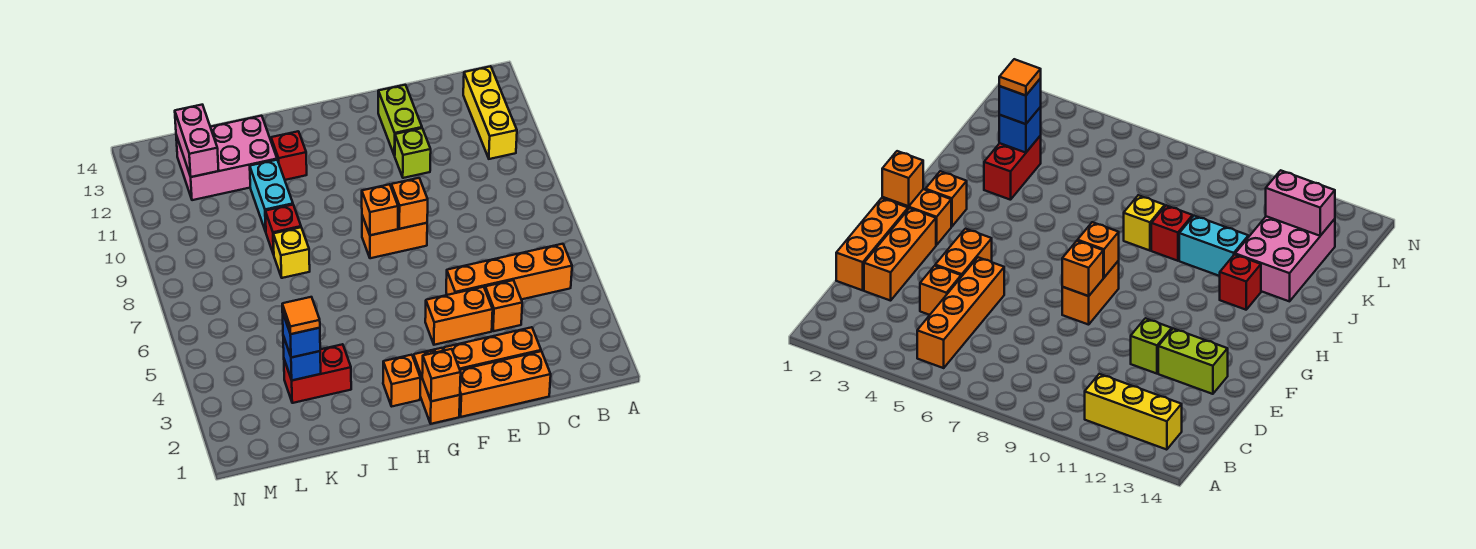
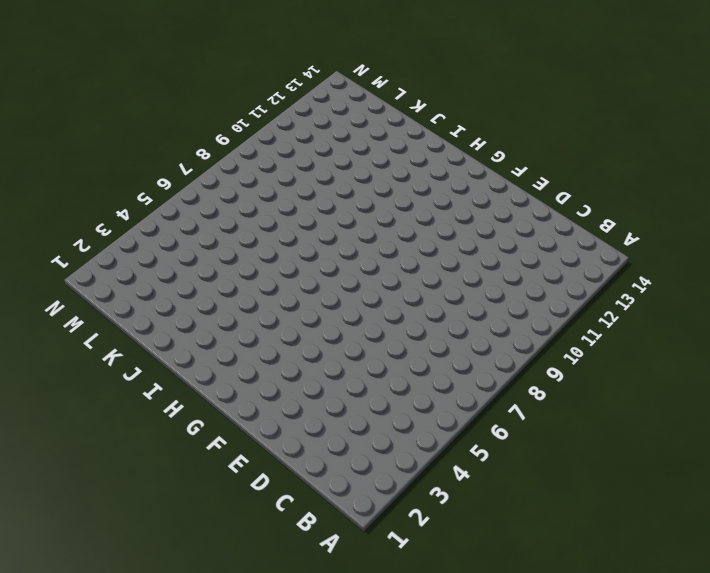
none -> orange 1x4 brick [446,244,572,300]
none -> yellow 1x3 brick [463,66,517,159]
none -> orange 1x3 brick [459,351,551,417]

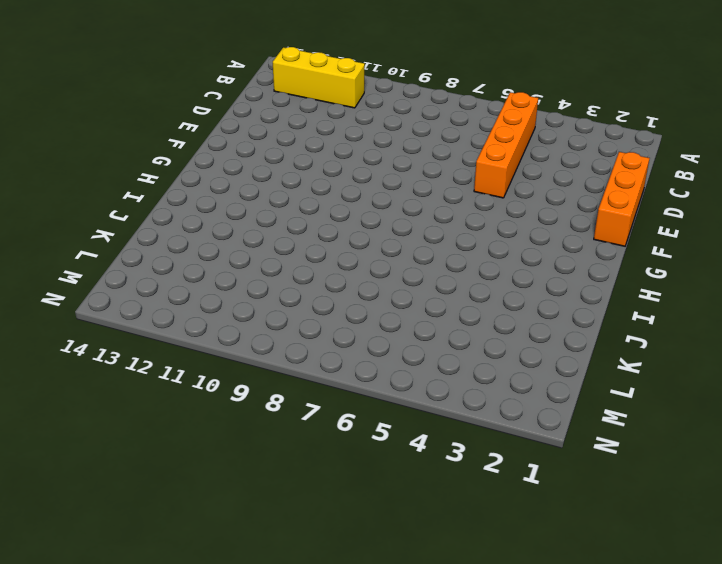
none -> orange 1x3 brick [444,327,541,370]
none -> orange 1x1 brick [485,280,522,331]
none -> orange 1x2 brick [425,287,493,345]

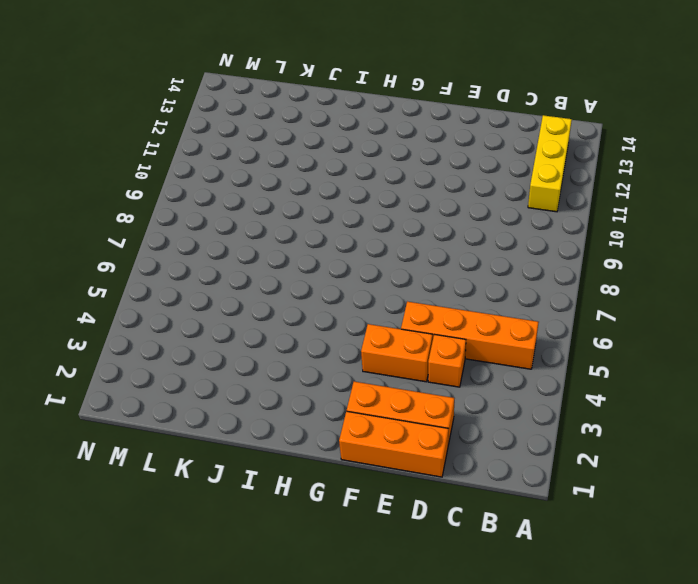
none -> lime 1x1 brick [395,128,431,178]
none -> lime 1x2 brick [378,85,422,156]
none -> orange 1x2 brick [362,216,427,258]

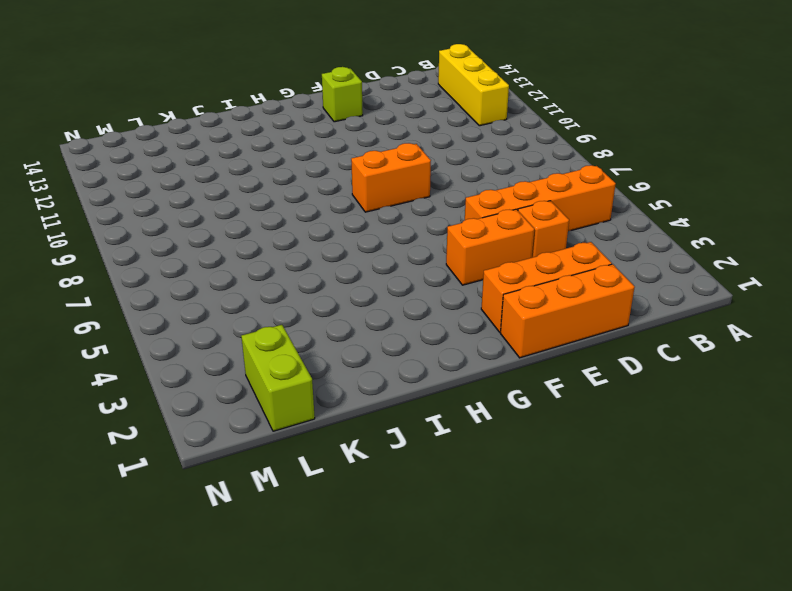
lime 1x1 brick [322,67,363,122] -> lime 1x1 brick moved to [395,128,431,178]
lime 1x2 brick [241,325,315,431] -> lime 1x2 brick moved to [378,85,422,156]
none -> orange 1x2 brick [413,348,460,424]
none -> orange 1x1 brick [383,355,421,406]
none -> red 1x1 brick [271,131,307,180]

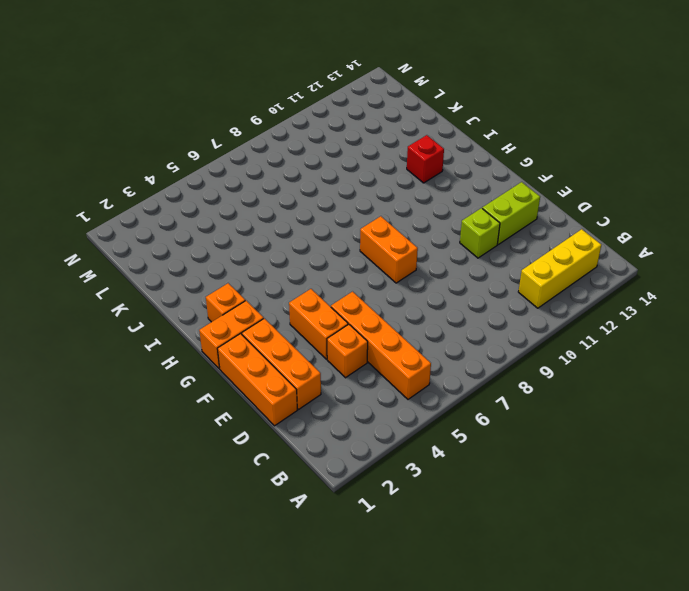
none -> red 1x2 brick [284,344,351,403]
none -> yellow 1x1 brick [273,227,310,278]
none -> red 1x1 brick [265,205,301,255]

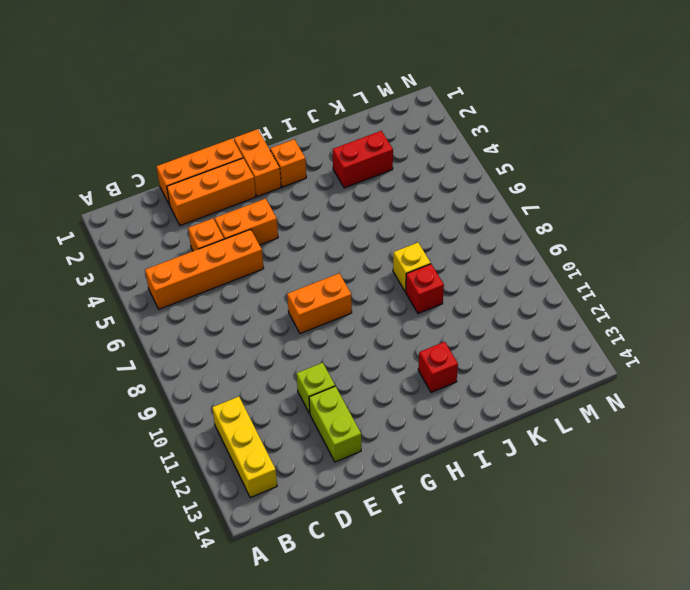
none -> cyan 1x2 brick [250,160,293,232]
none -> pink 2x3 brick [176,116,277,200]
none -> orange 1x1 brick [391,178,428,229]

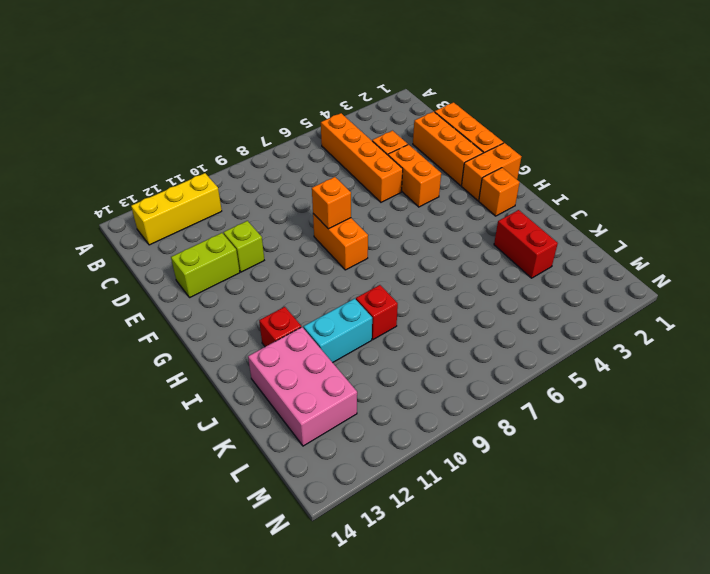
none -> yellow 1x1 brick [273,227,310,278]
none -> orange 1x1 brick [422,349,461,401]
none -> orange 1x1 brick [362,184,398,235]

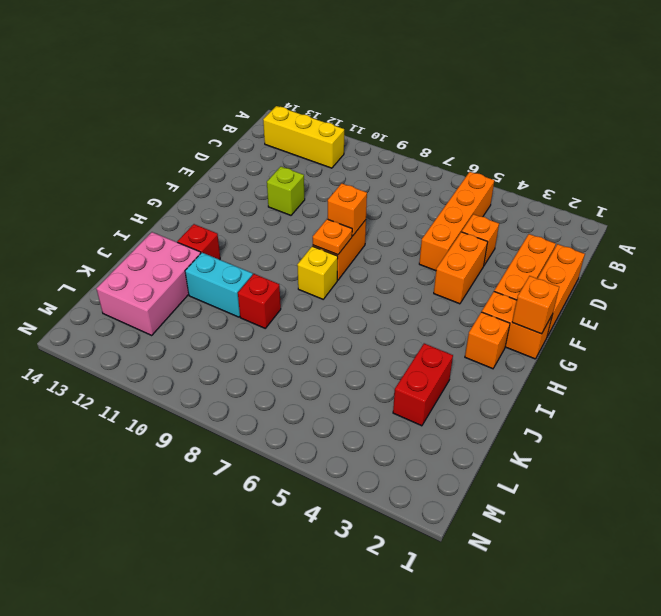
orange 1x1 plate [313,219,352,255] -> orange 1x1 brick [362,184,398,235]
yellow 1x1 brick [297,246,338,299] -> yellow 1x1 brick moved to [273,227,310,278]
none -> lime 1x2 brick [378,85,422,156]
none -> blue 1x1 brick [283,336,321,380]
none -> pink 1x2 brick [175,105,219,177]

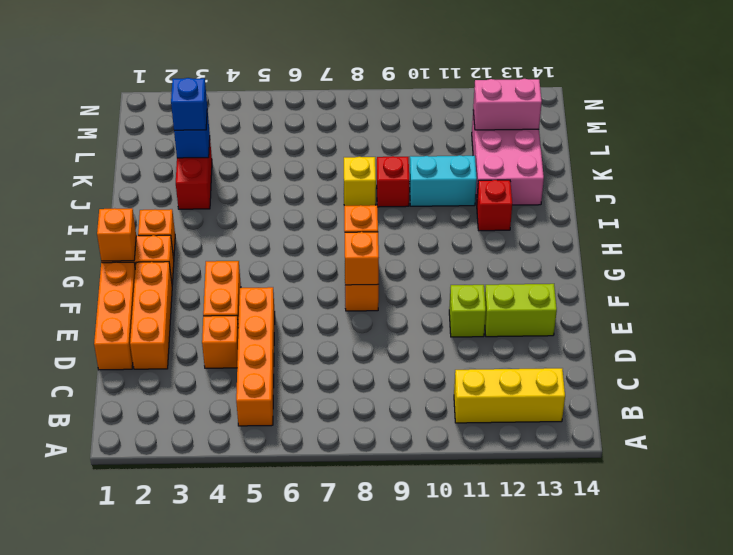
none -> orange 1x1 tile [282,297,320,334]

